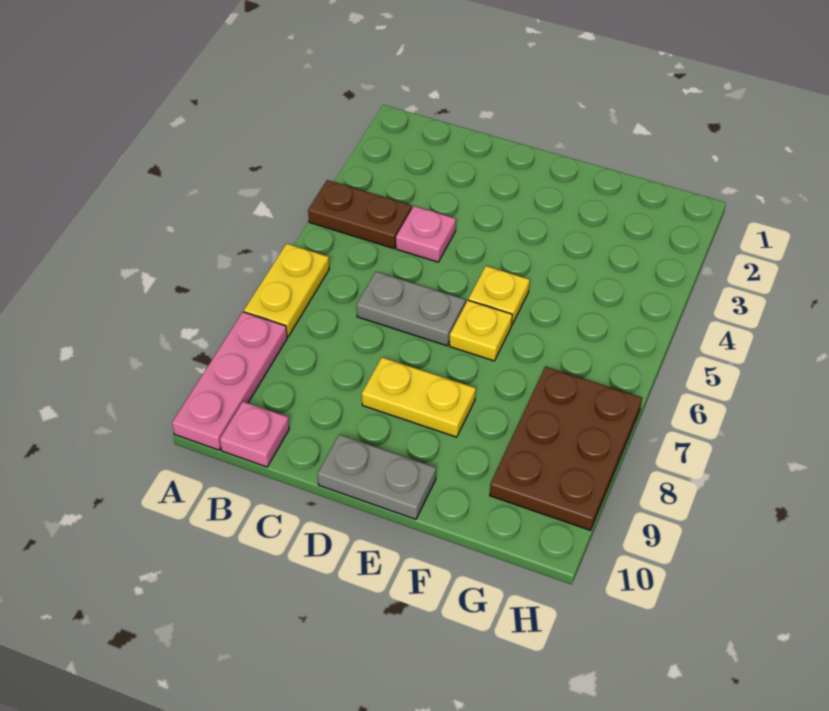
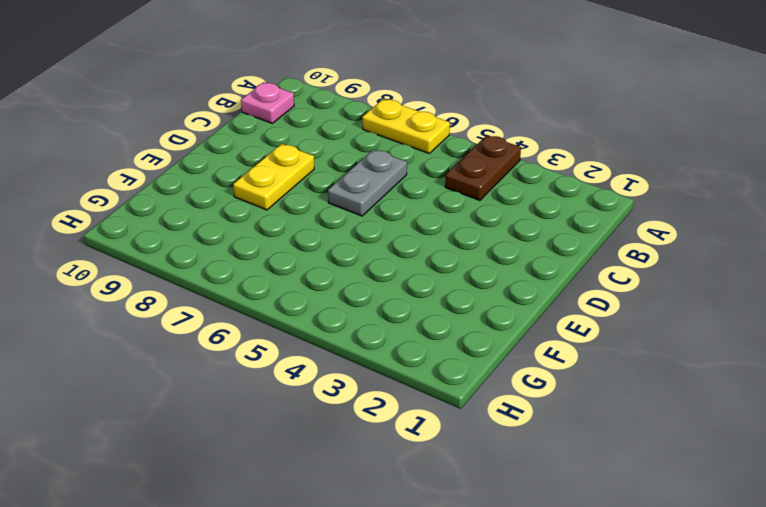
none -> pink 1x3 plate [172,312,287,450]
none -> pink 1x1 plate [396,206,456,262]

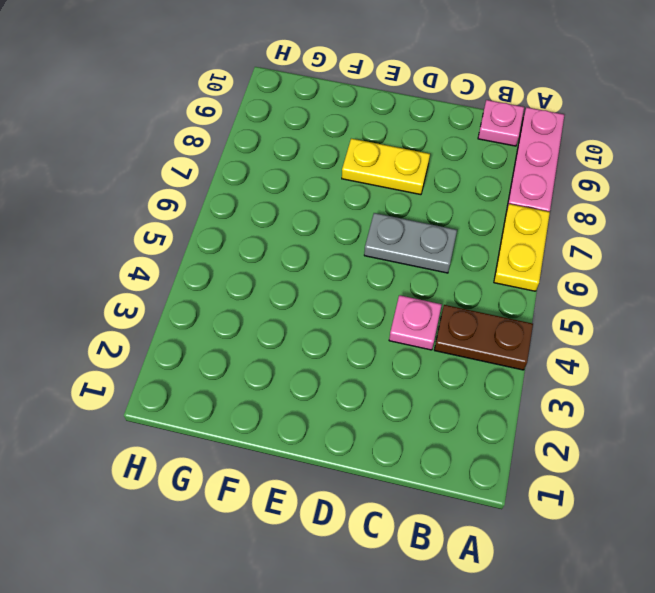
none -> grey 1x2 plate [317,435,436,519]
none -> yellow 1x1 plate [468,266,530,324]

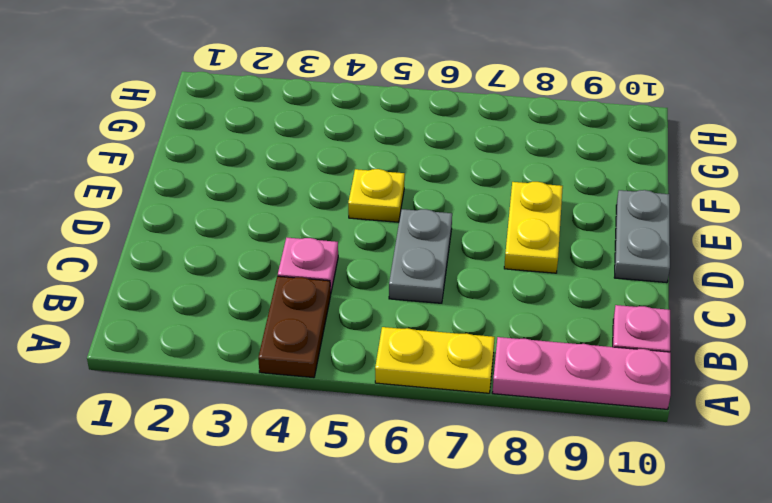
none -> yellow 1x1 plate [449,300,512,361]
none -> brown 2x3 plate [490,367,642,530]

